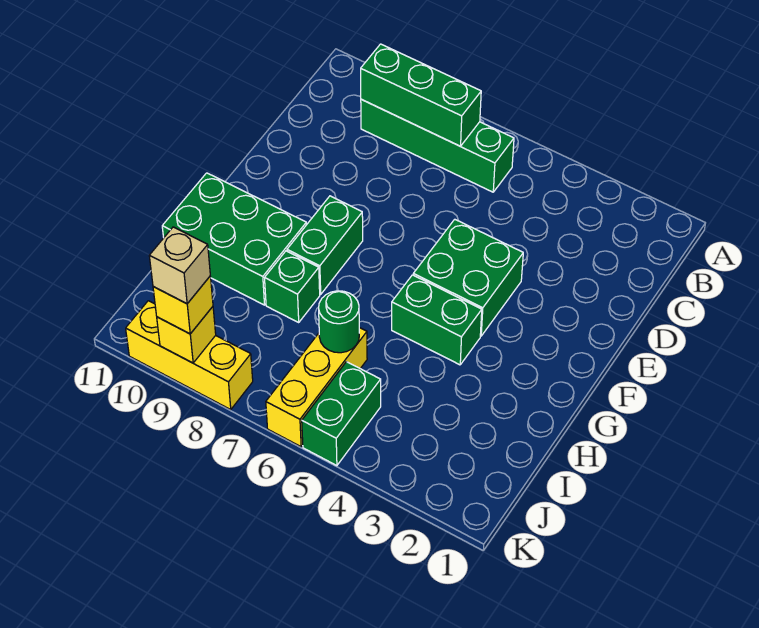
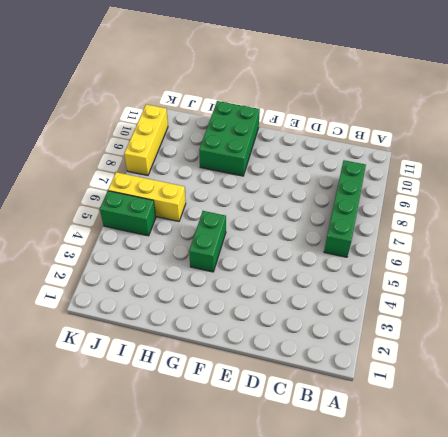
none -> green 2x2 brick [413,219,523,336]
none -> green 1x2 brick [287,196,363,294]
none -> green 1x1 brick [265,251,320,322]

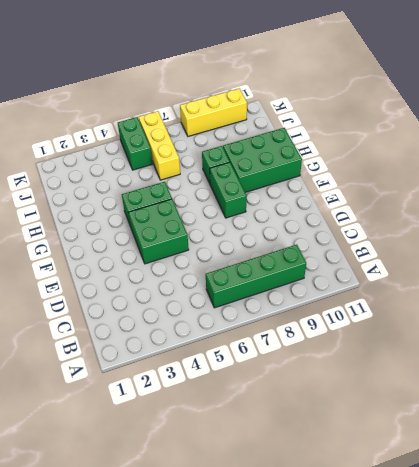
none -> green 1x3 brick [361,44,481,146]
none -> green 1x1 round brick [319,291,359,353]
none -> yellow 1x1 brick [157,307,216,363]

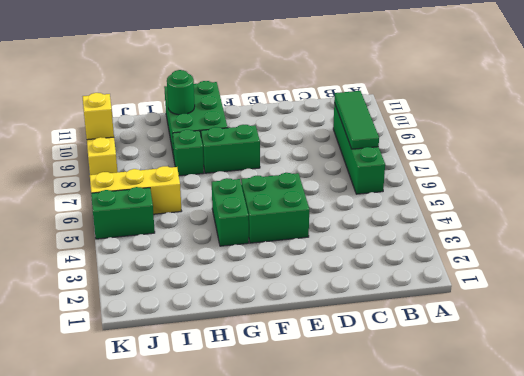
green 1x3 tile [334,91,379,149] -> green 1x3 brick [361,44,481,146]
green 1x1 round brick [167,70,195,115] -> green 1x1 round brick moved to [319,291,359,353]
none -> yellow 1x1 brick [153,276,213,334]
none -> tan 1x1 brick [149,227,210,304]

